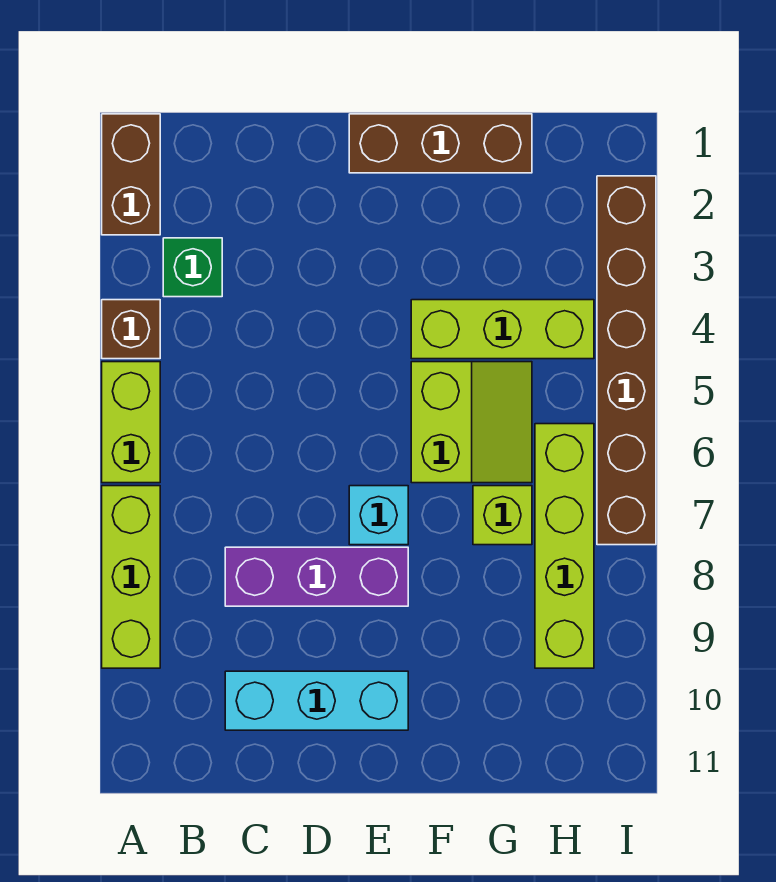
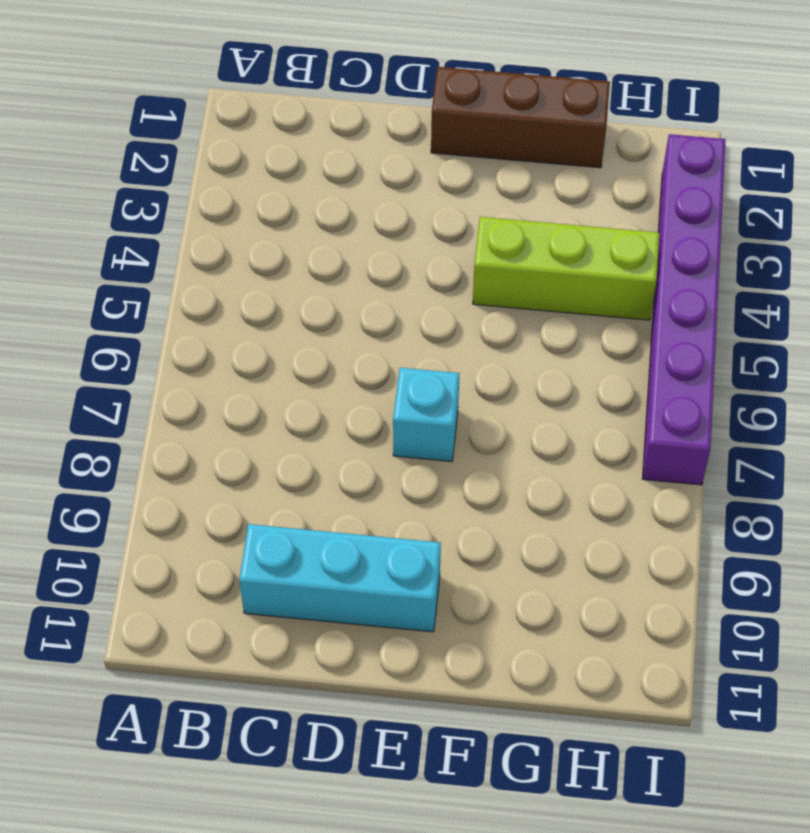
purple 1x6 brick [642,134,726,485] -> brown 1x6 brick [597,176,656,545]
none -> brown 1x2 brick [102,114,160,235]
none -> brown 1x1 brick [102,300,160,359]
none -> lime 1x2 brick [102,362,160,483]

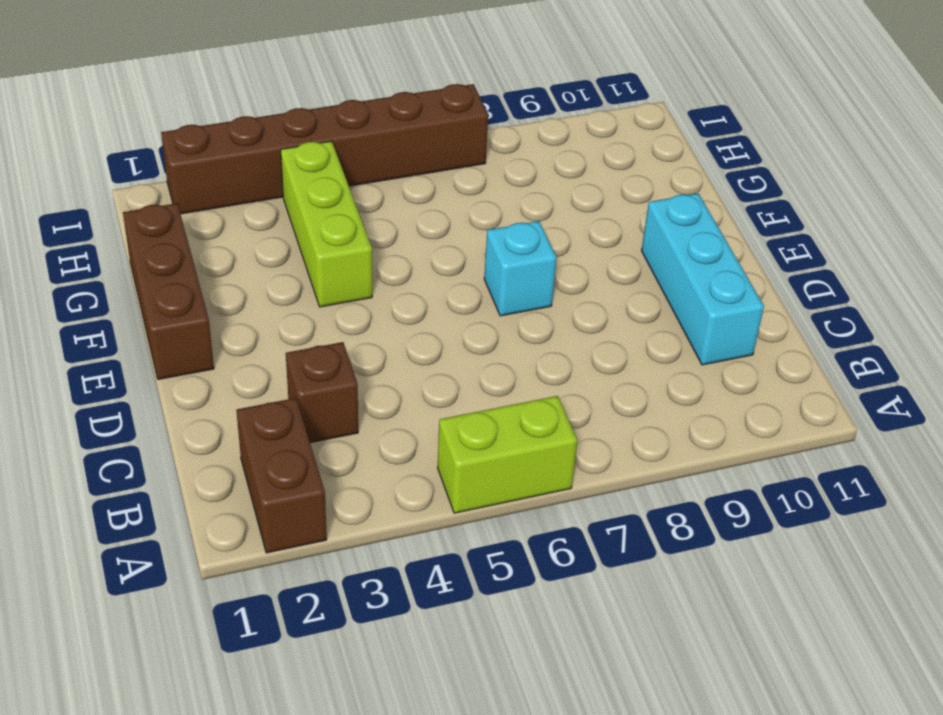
brown 1x2 brick [236,398,327,553] -> brown 1x2 brick turned to [102,114,160,235]
brown 1x1 brick [286,342,358,443] -> brown 1x1 brick moved to [102,300,160,359]
none -> lime 1x3 brick [102,486,160,668]
none -> green 1x1 brick [163,238,222,297]
none -> purple 1x3 brick [225,547,408,606]

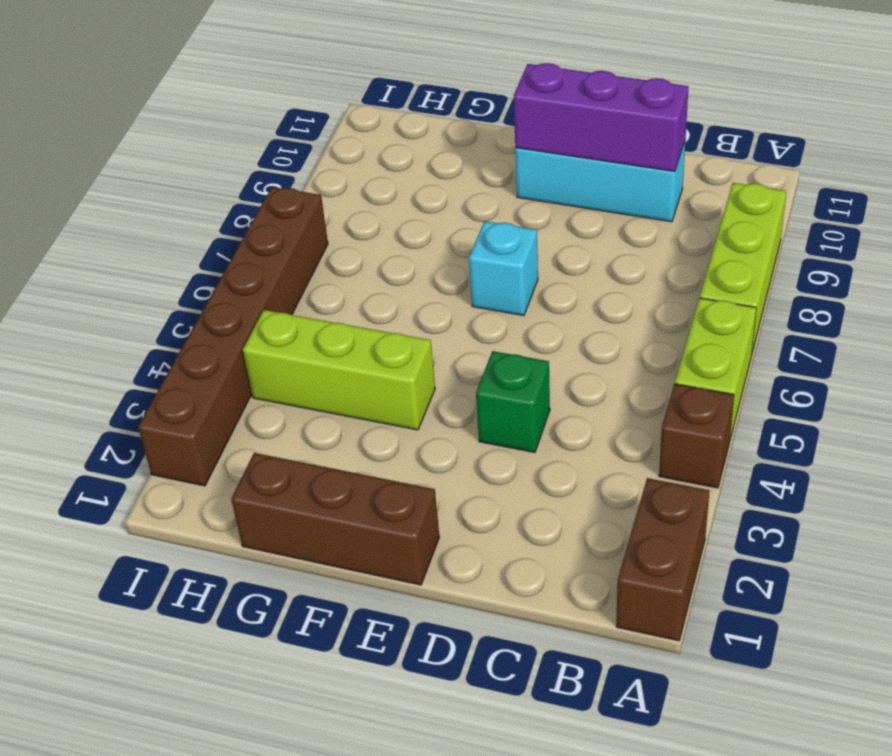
purple 1x3 brick [514,63,689,172] -> purple 1x3 brick moved to [225,547,408,606]
green 1x1 brick [476,351,550,453] -> green 1x1 brick moved to [163,238,222,297]
none -> lime 2x2 slope [411,362,532,483]
none -> lime 1x1 brick [473,486,532,545]
none -> lime 1x4 brick [535,424,594,668]

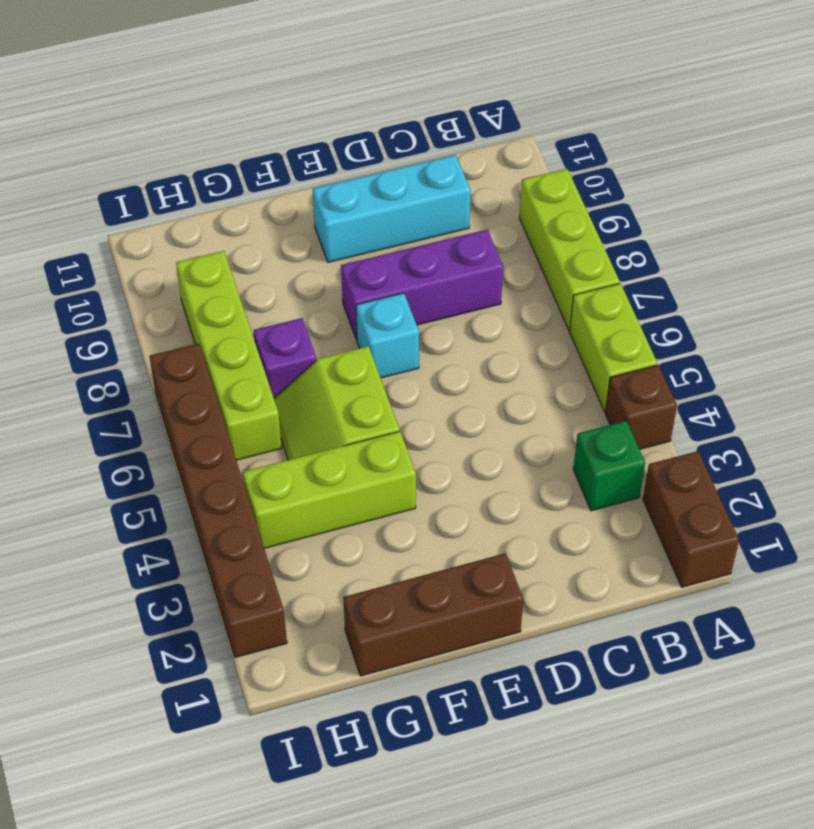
purple 1x1 brick [254,318,316,398] -> lime 1x1 brick [473,486,532,545]

